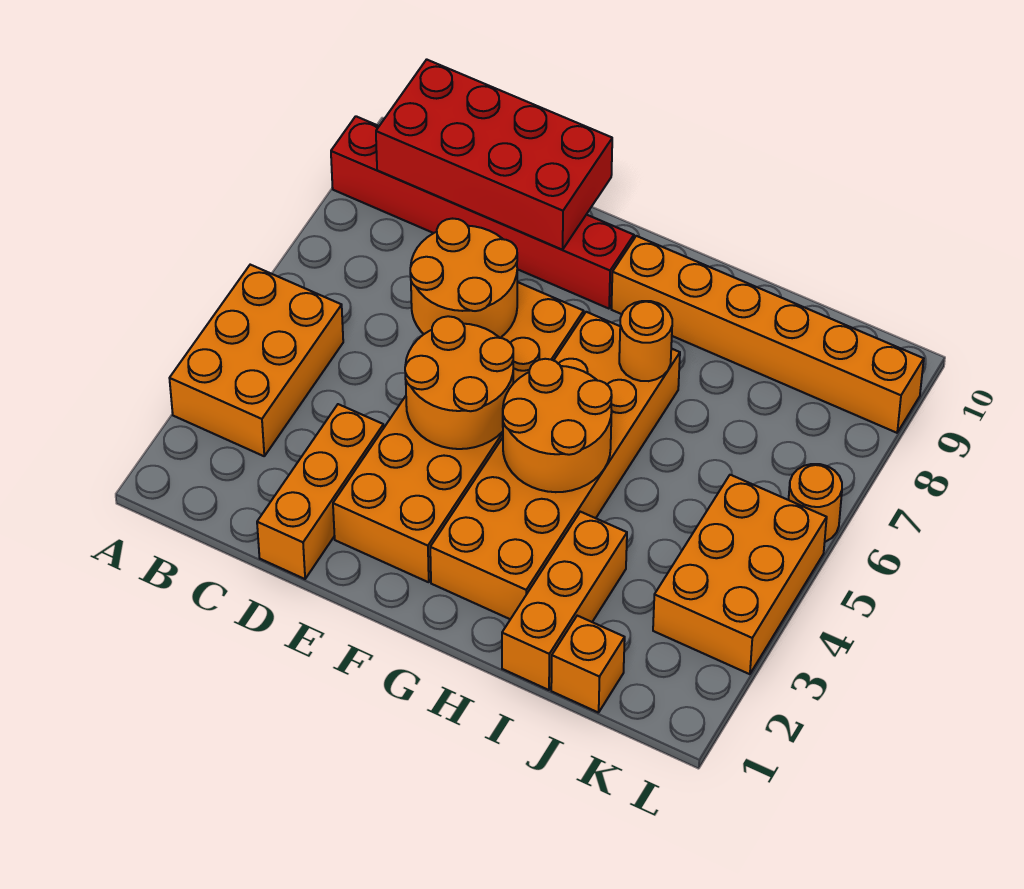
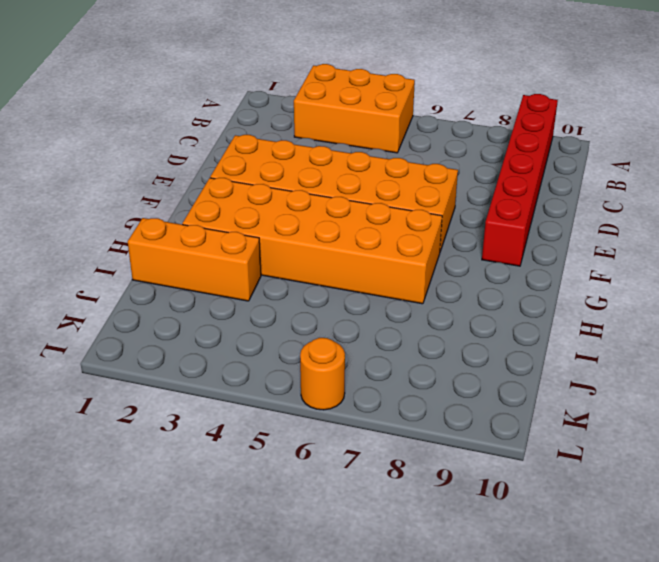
none -> orange 1x3 brick [257,404,384,579]
none -> orange 1x6 brick [611,236,924,433]
none -> orange 1x1 brick [551,616,625,713]

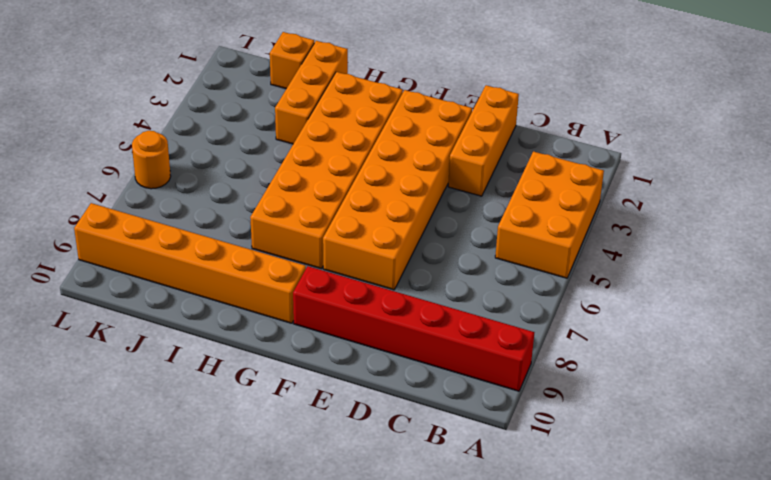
none -> orange 2x3 brick [653,475,827,674]
none -> red 2x4 brick [376,59,612,250]
none -> orange 2x2 round brick [410,219,517,338]

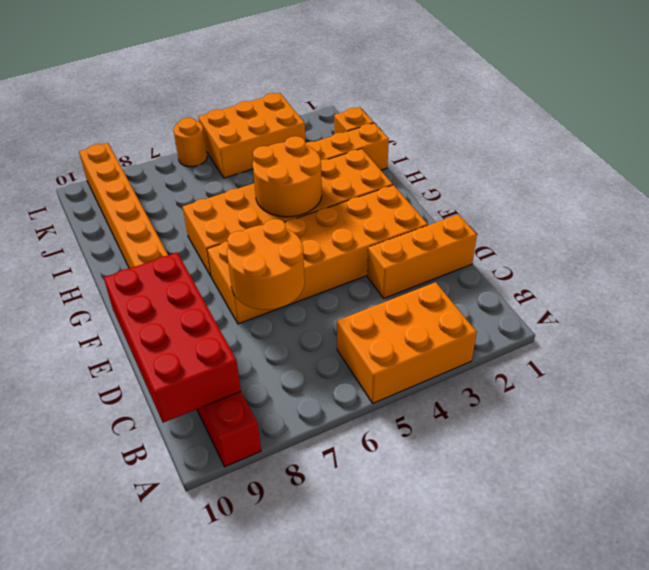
none -> orange 2x2 round brick [405,316,513,449]
none -> orange 1x1 round brick [619,301,672,381]

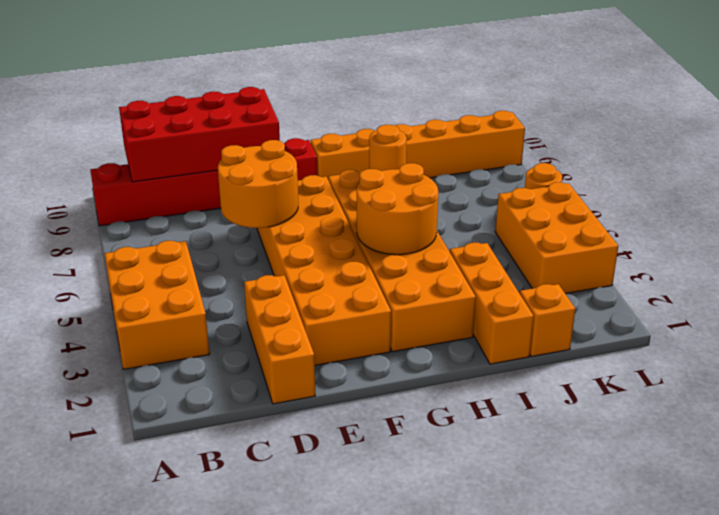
none -> orange 2x2 round brick [405,316,513,449]

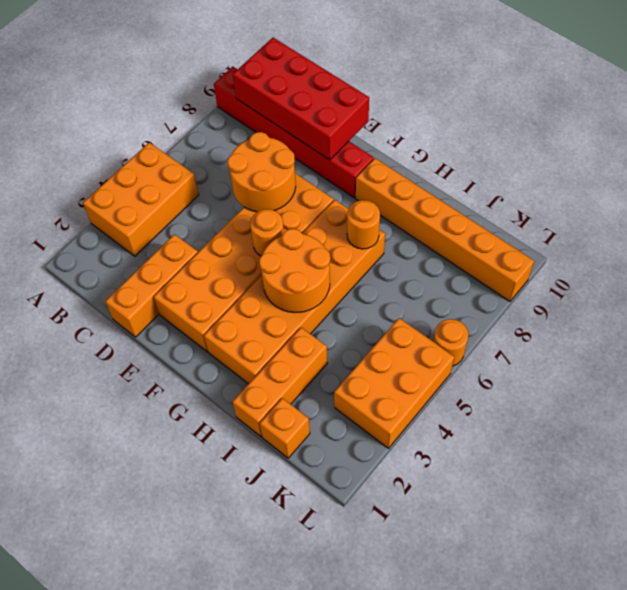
orange 1x1 round brick [250,209,284,256] -> orange 2x2 round brick [405,316,513,449]

